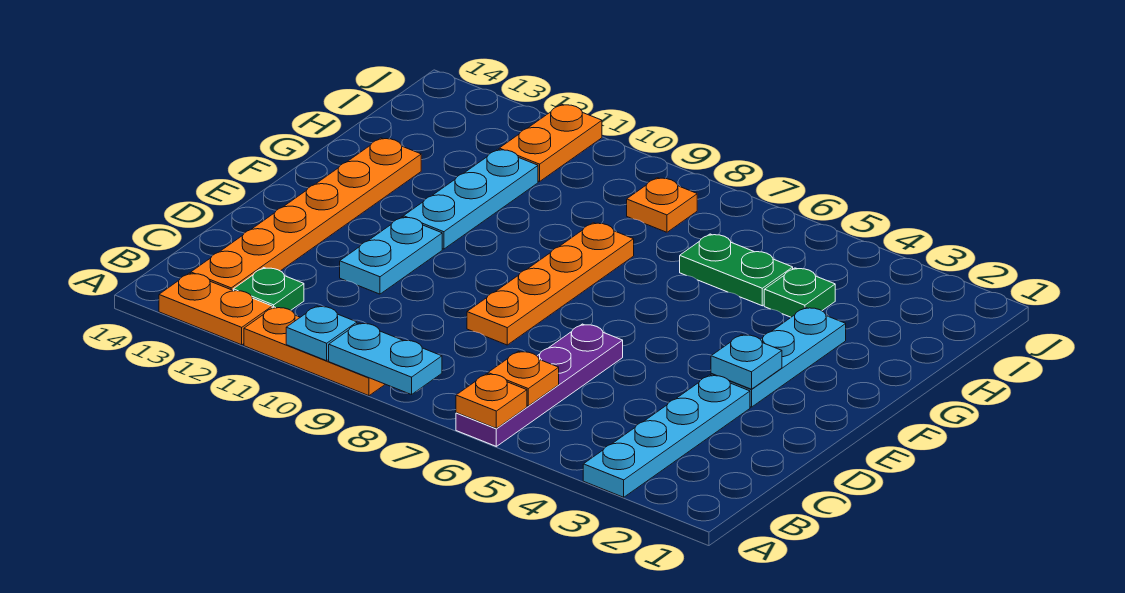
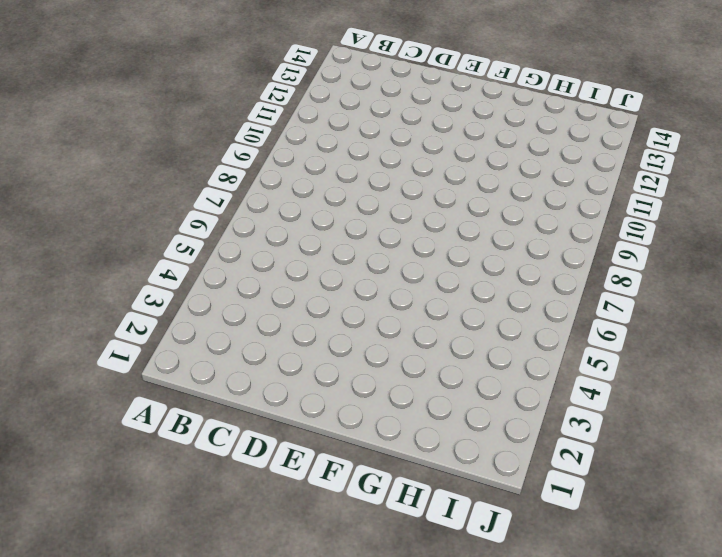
none -> cyan 1x4 plate [583,375,750,497]
none -> purple 1x4 plate [456,324,623,446]
none -> orange 1x3 plate [244,307,385,396]

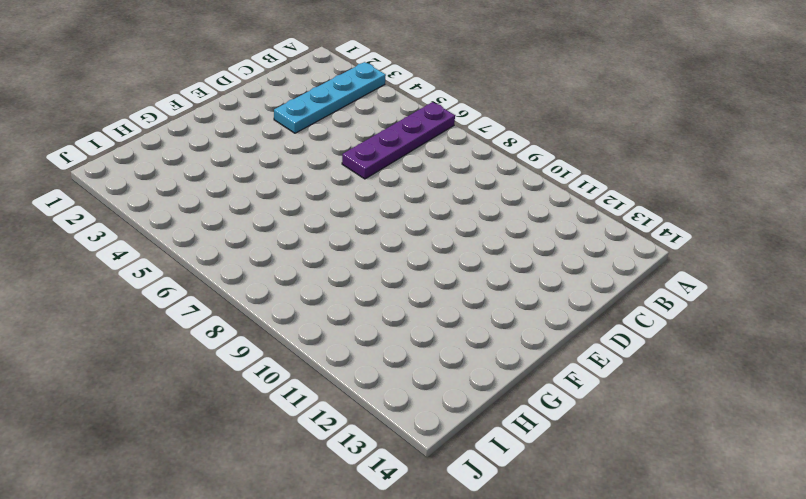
none -> orange 1x3 plate [244,307,385,396]
none -> orange 1x2 plate [159,273,272,345]
none -> green 1x1 plate [233,268,304,310]

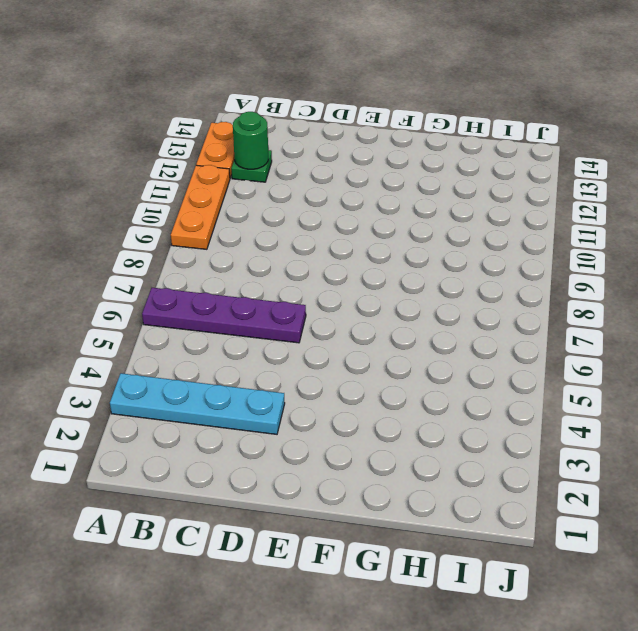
green 1x1 round brick [233,112,268,169] -> none
none -> orange 1x6 plate [191,138,421,290]
none -> orange 1x4 plate [467,223,634,345]
none -> cyan 1x2 plate [340,217,442,294]

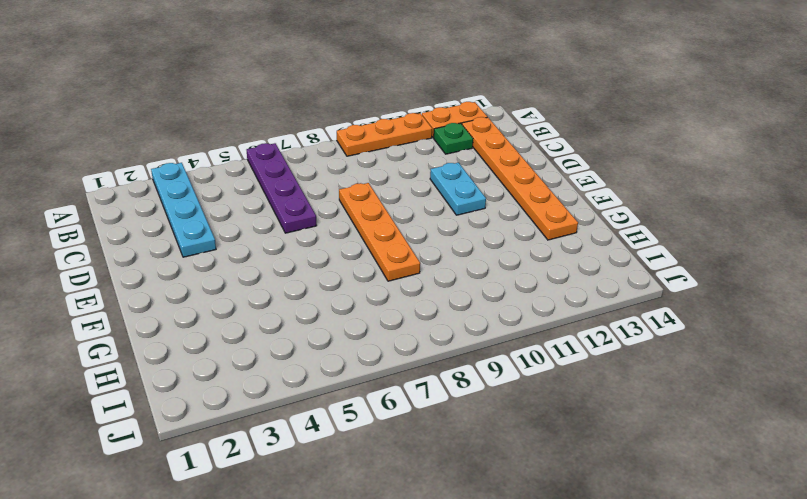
none -> cyan 1x3 plate [711,307,846,407]
none -> cyan 1x3 plate [403,149,538,249]
none -> green 1x1 plate [764,268,835,317]

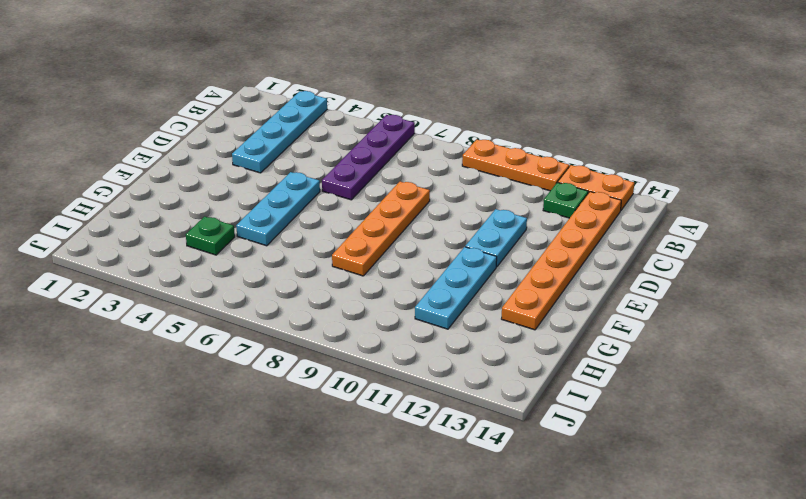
cyan 1x3 plate [236,172,320,246] -> cyan 1x3 plate moved to [711,307,846,407]
none -> green 1x2 plate [680,234,793,306]
none -> orange 1x1 plate [627,178,697,232]
none -> orange 1x2 plate [499,104,602,182]

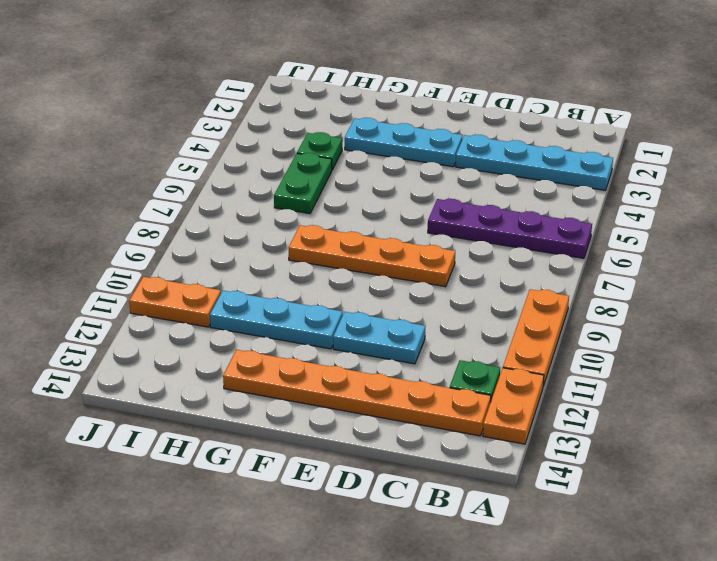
none -> orange 1x1 plate [627,178,697,232]
none -> orange 1x1 plate [456,374,527,428]
none -> cyan 1x2 plate [329,323,442,395]

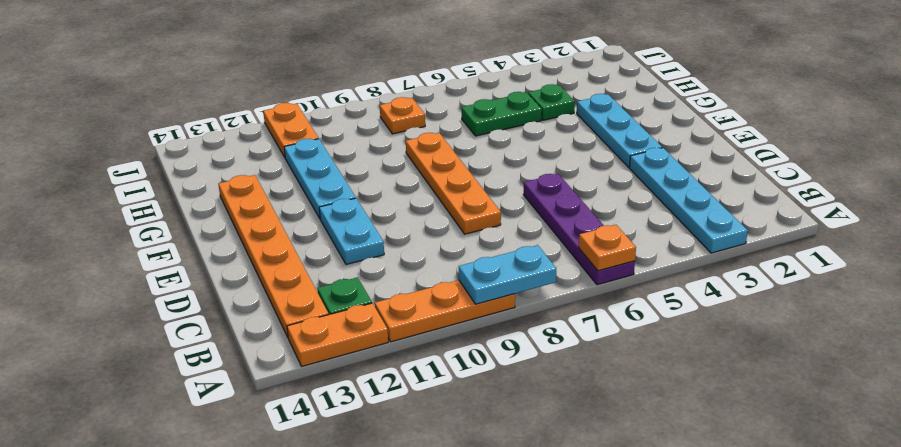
none -> cyan 1x1 plate [286,306,357,361]
none -> orange 1x1 plate [488,351,559,406]
none -> cyan 1x1 plate [711,334,782,389]

